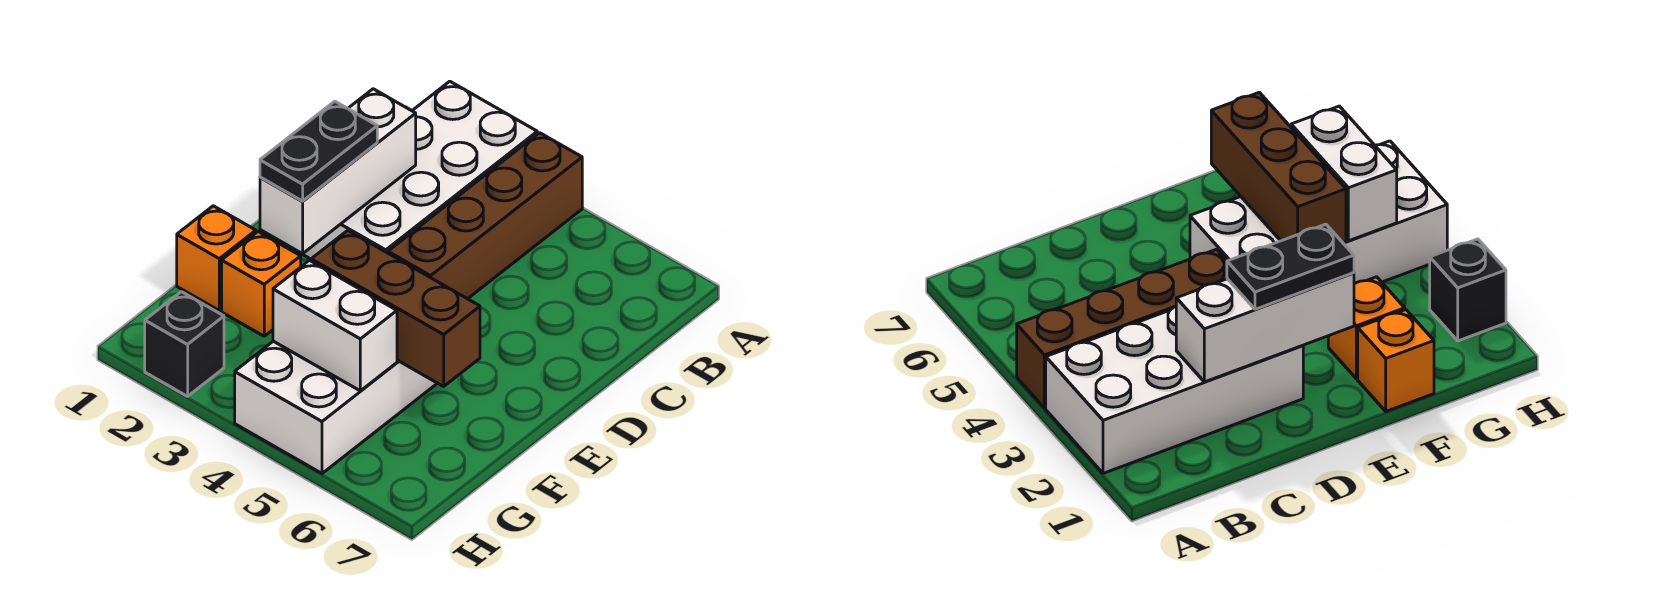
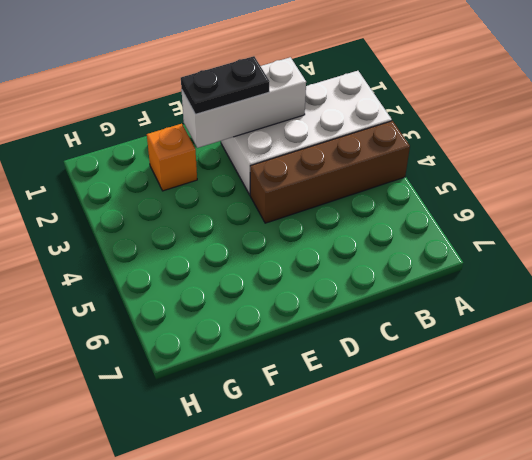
none -> white 2x4 brick [235,341,437,473]
none -> orange 1x1 brick [177,206,256,310]

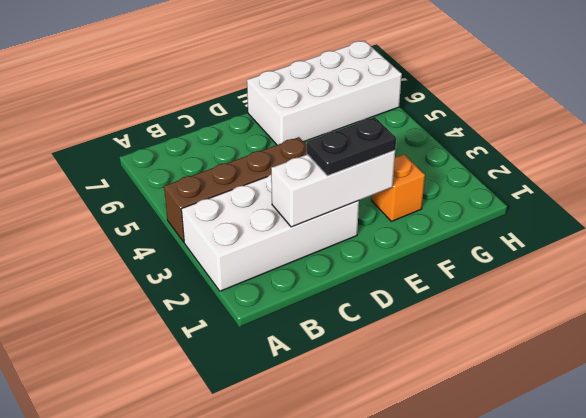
white 2x4 brick [247,41,402,145] -> white 2x4 brick moved to [235,341,437,473]
none -> orange 1x1 brick [177,206,256,310]
none -> black 1x1 brick [145,292,224,396]

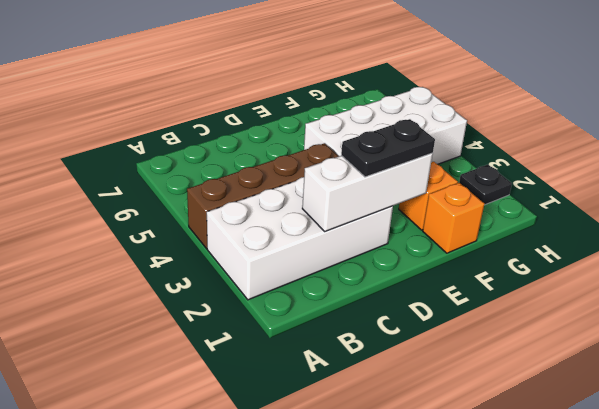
black 1x1 plate [459,165,512,205] -> black 1x1 brick [145,292,224,396]
none -> brown 1x3 brick [311,230,480,386]
none -> white 1x2 brick [273,260,397,391]

